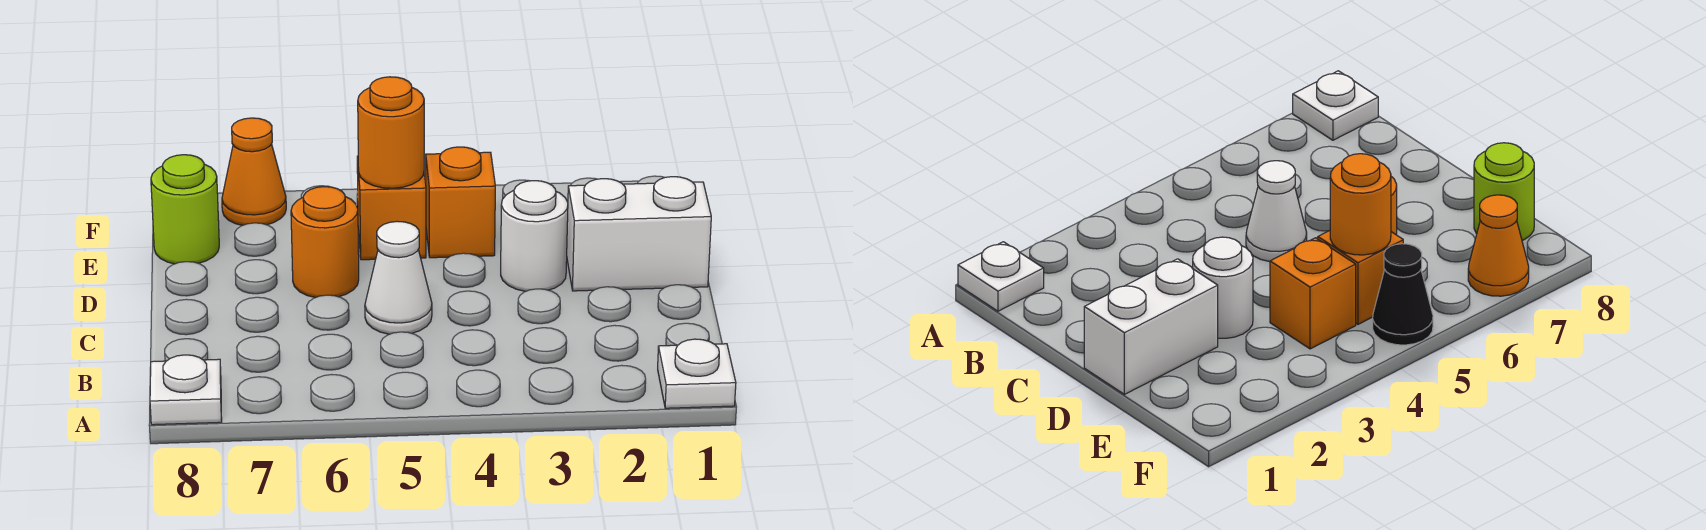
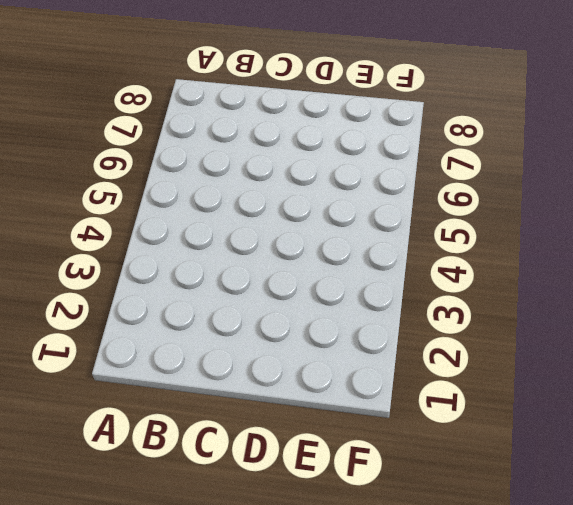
none -> white 1x1 plate [658,339,736,408]
none -> white 1x1 plate [150,355,222,425]
none -> white 1x1 cone [365,221,432,334]

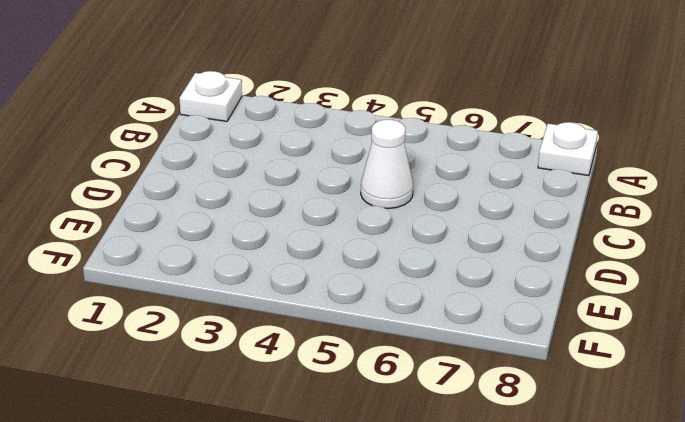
none -> white 1x2 brick [567,177,711,291]
none -> white 1x1 round brick [501,181,568,291]
none -> orange 1x1 round brick [291,187,359,298]

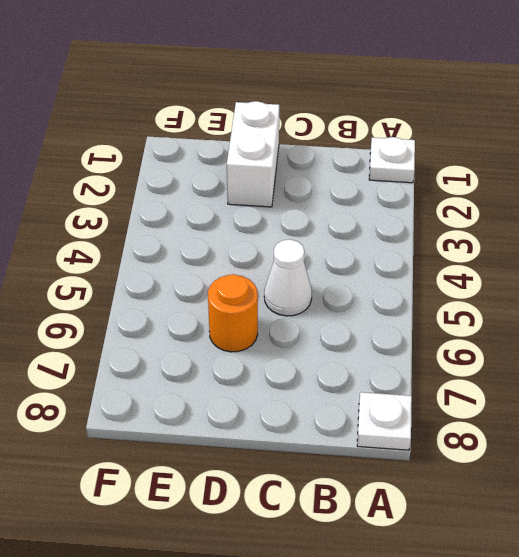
none -> white 1x1 round brick [501,181,568,291]
none -> orange 1x1 brick [426,147,495,258]
none -> orange 1x1 brick [357,156,426,260]

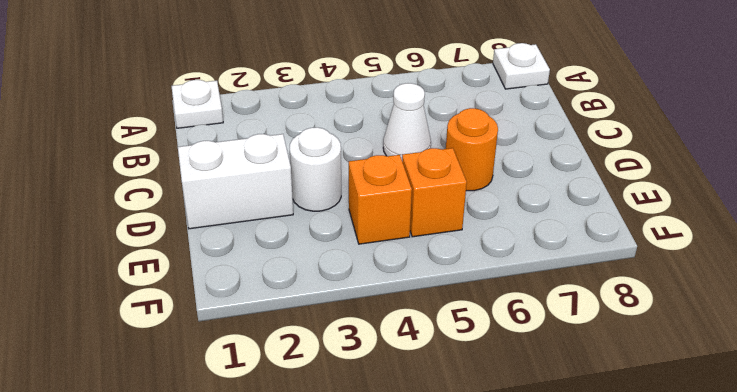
none -> lime 1x1 round brick [151,155,219,264]
none -> black 1x1 cone [1373,244,1433,345]
none -> orange 1x1 cone [222,118,286,225]

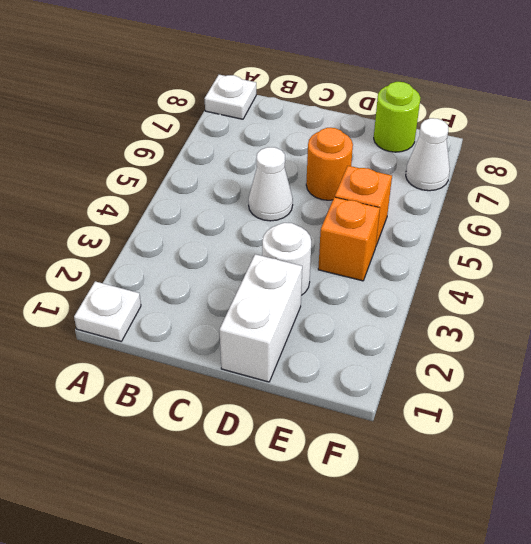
white 1x1 cone [406,118,450,191] -> orange 1x1 cone [222,118,286,225]
none -> black 1x1 cone [1373,244,1433,345]
none -> orange 1x1 round brick [358,77,424,188]

